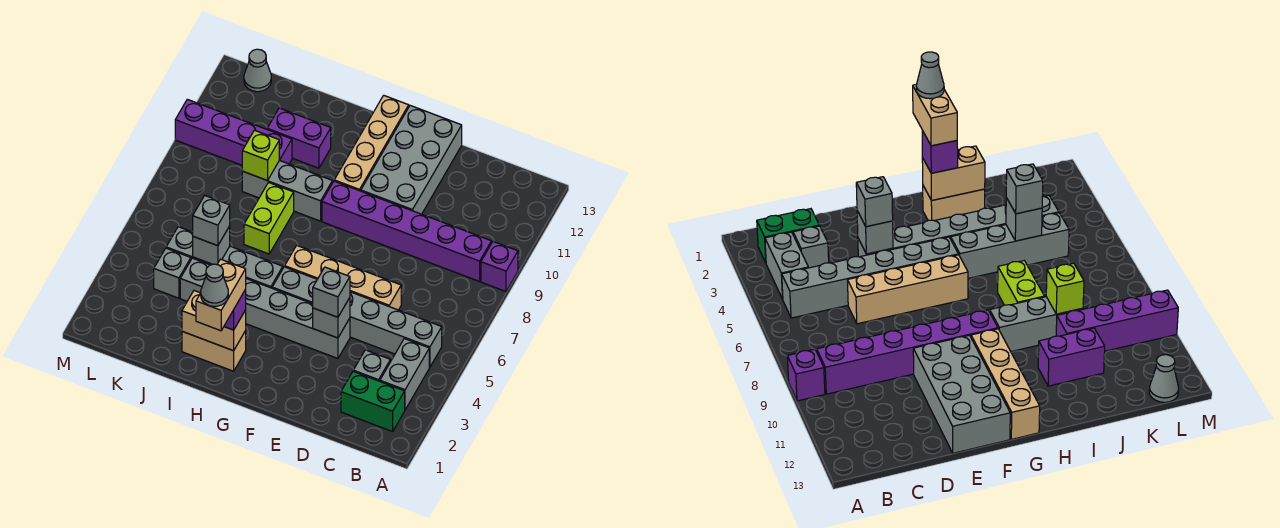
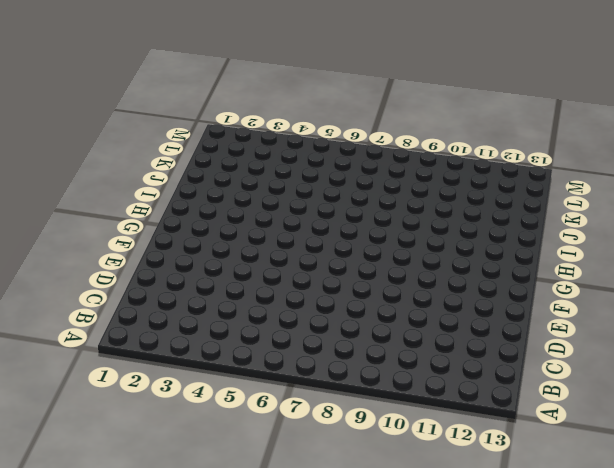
none -> purple 1x1 brick [481,242,518,291]
none -> green 1x2 brick [341,372,405,432]
none -> grey 1x2 brick [380,339,429,410]

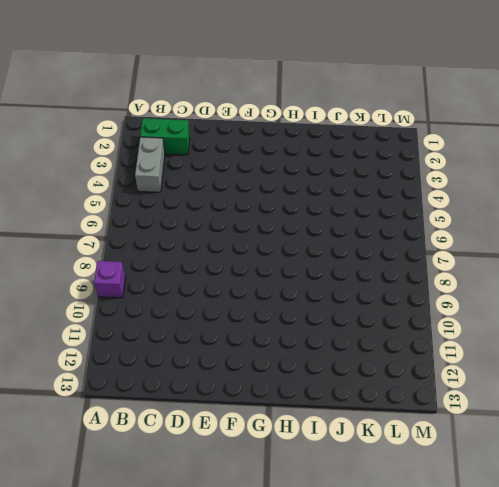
none -> grey 1x6 brick [272,267,442,367]
none -> purple 1x6 brick [322,181,491,281]
none -> grey 1x1 brick [353,350,390,381]

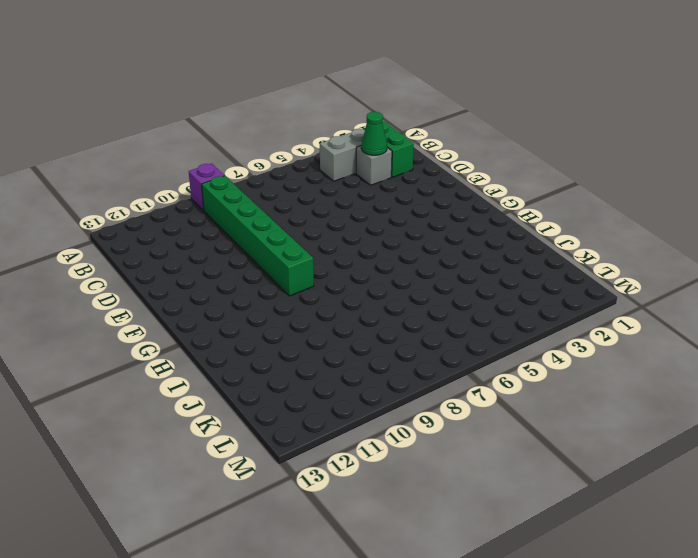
green 1x6 brick [202,176,314,296] -> purple 1x6 brick [322,181,491,281]
green 1x1 cone [361,112,387,155] -> none
none -> grey 1x6 brick [272,267,442,367]
none -> tan 1x4 brick [285,246,401,310]
none -> grey 1x6 brick [180,258,350,358]

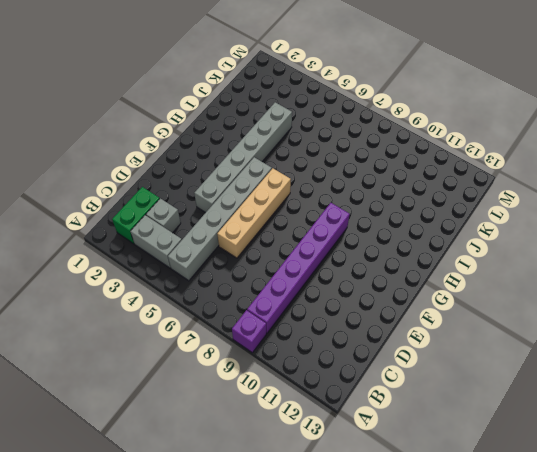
none -> grey 2x4 brick [361,106,462,214]
none -> tan 1x4 brick [334,95,409,191]
none -> tan 1x2 brick [182,331,246,371]

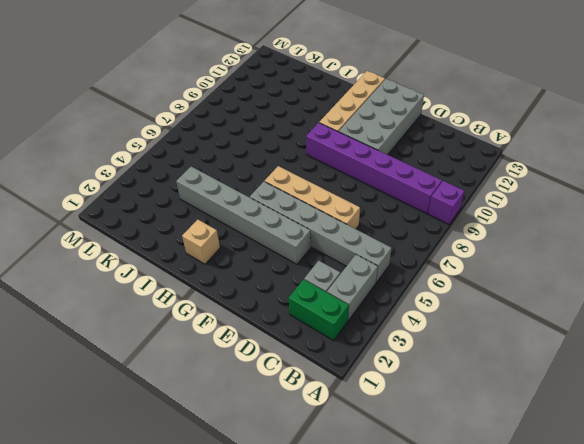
tan 1x1 brick [182,220,220,264] -> tan 1x2 brick [182,331,246,371]
none -> grey 1x4 brick [166,227,283,288]
none -> grey 1x3 brick [242,160,332,221]
none -> lime 1x2 brick [244,183,294,254]

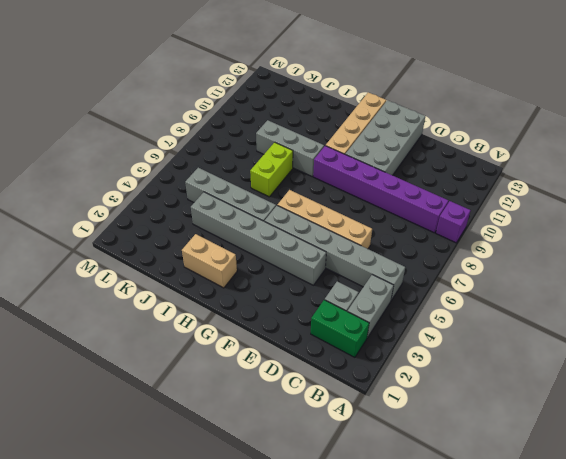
none -> purple 1x2 brick [267,108,331,168]
none -> purple 1x4 brick [175,99,292,165]
none -> grey 1x1 brick [154,248,191,298]

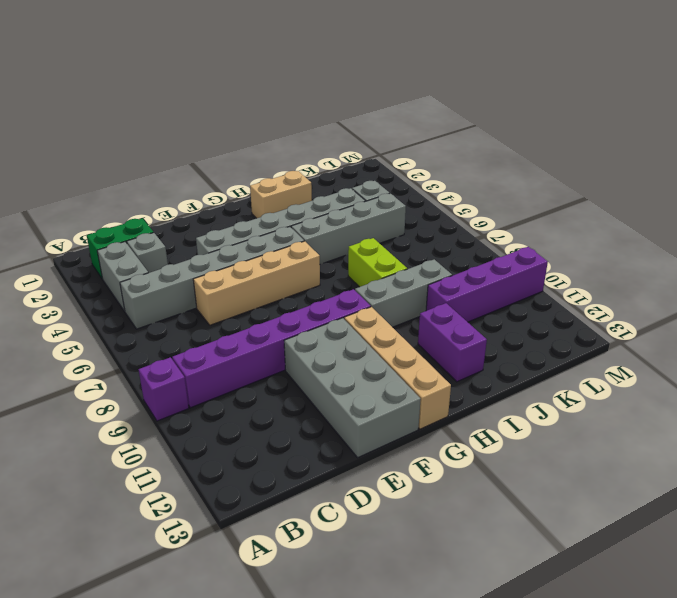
purple 1x2 brick [418,303,487,382] -> purple 1x2 brick turned to [267,108,331,168]
none -> grey 1x1 cone [244,49,271,92]
none -> grey 1x1 brick [313,298,350,338]
none -> tan 1x2 brick [182,291,246,351]

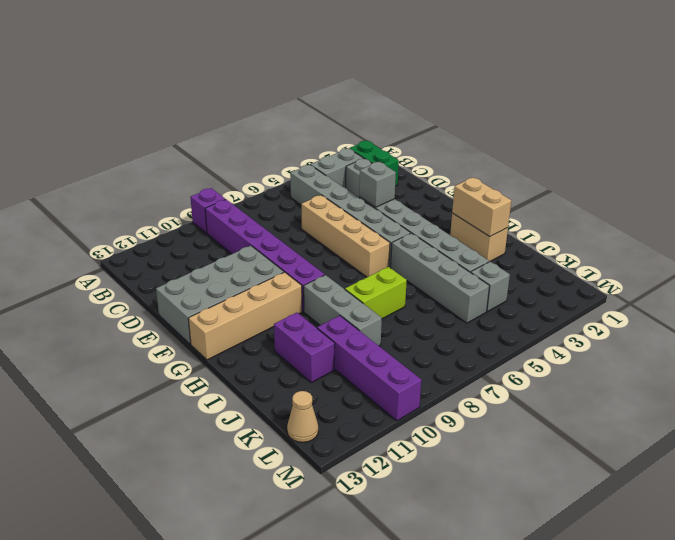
tan 1x1 cone [287,391,318,442] -> grey 1x1 cone [244,49,271,92]
none -> grey 1x1 brick [193,226,230,265]
none -> lime 1x1 brick [242,130,279,181]
none -> grey 1x1 brick [313,267,350,317]

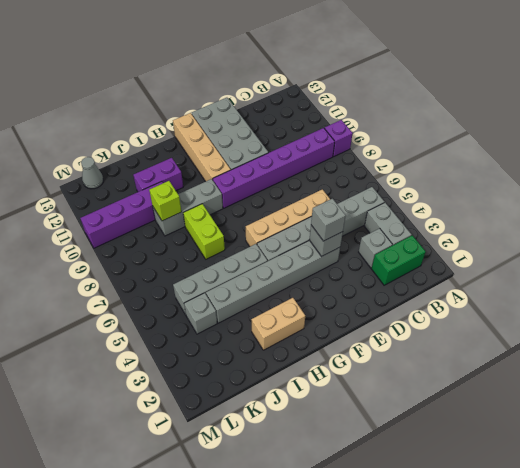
none -> tan 1x2 brick [182,291,246,351]
none -> grey 1x1 brick [193,226,230,265]
none -> purple 1x1 brick [224,290,246,330]

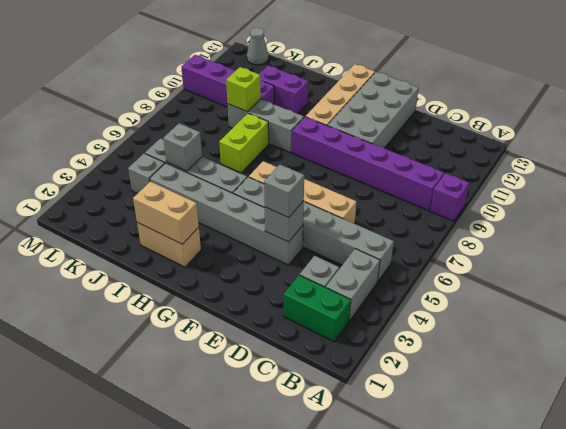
none -> purple 1x1 brick [224,290,246,330]
none -> grey 1x1 brick [193,196,230,246]
none -> tan 1x2 brick [196,259,246,331]

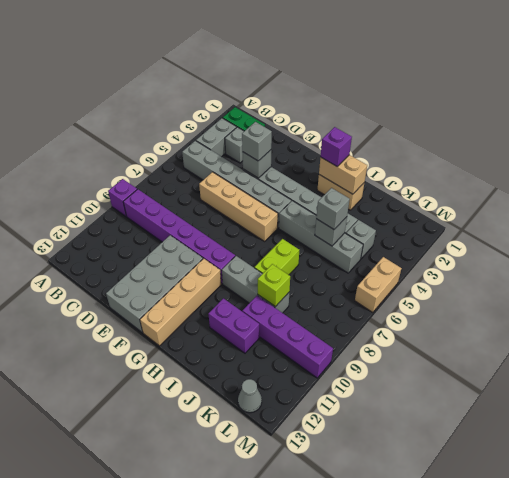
tan 1x2 brick [355,257,402,313] -> tan 1x2 brick moved to [196,259,246,331]
none -> grey 1x1 cone [201,264,228,306]

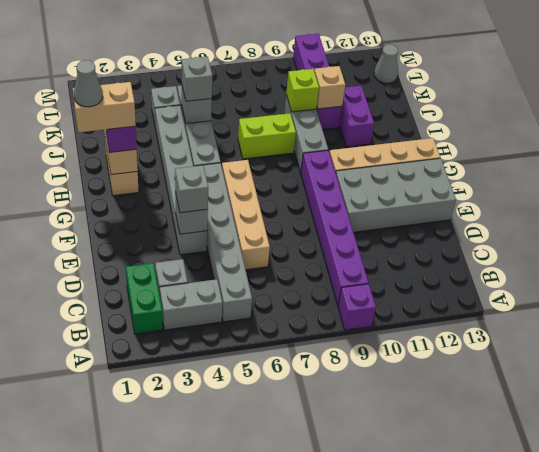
tan 1x1 brick [314,66,345,109] -> none

